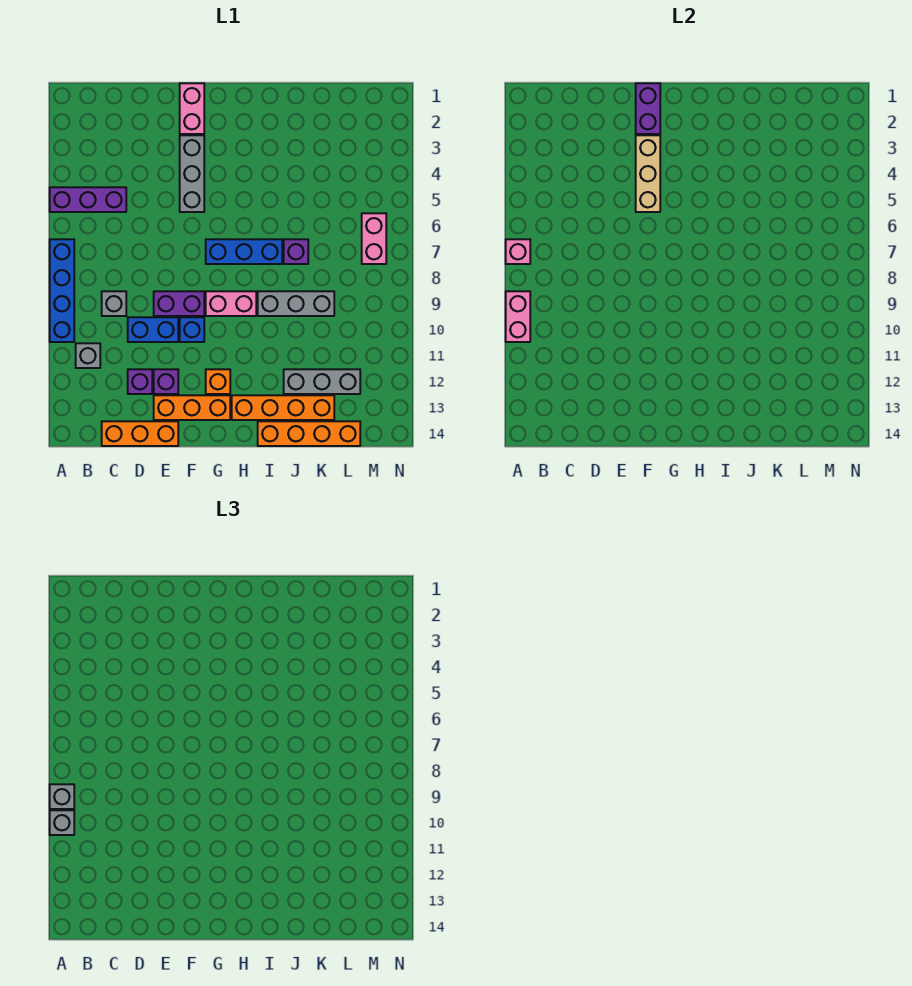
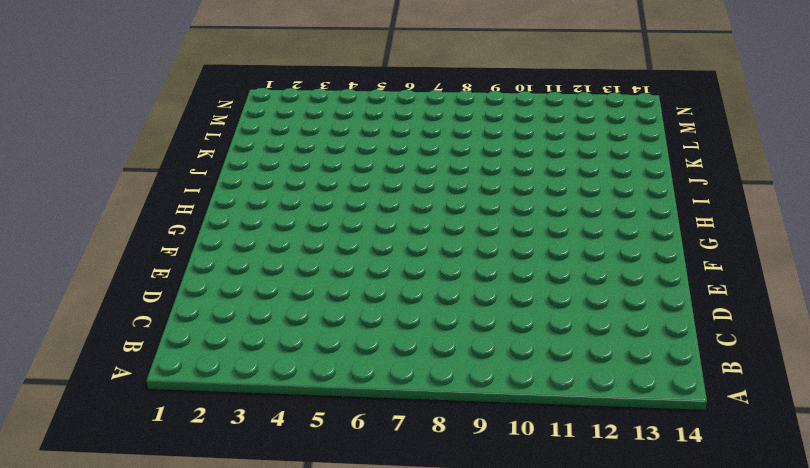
none -> purple 1x3 brick [50,187,126,212]
none -> blue 1x4 brick [50,239,74,342]
none -> grey 1x1 brick [76,343,100,368]

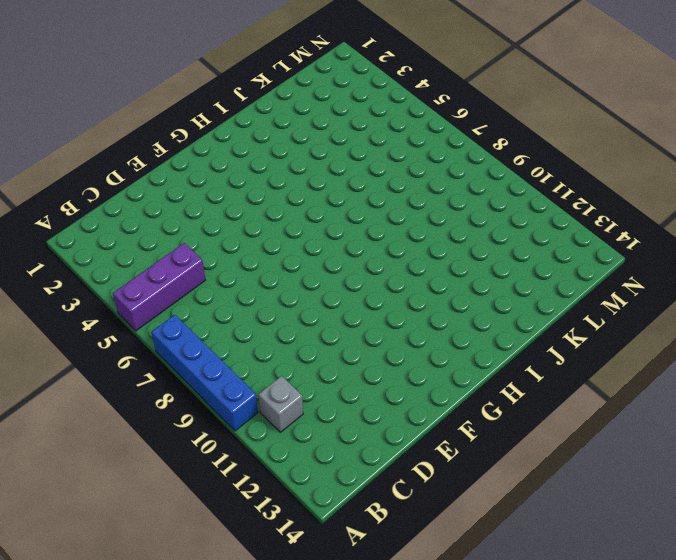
none -> grey 1x1 brick [102,291,126,316]
none -> orange 1x3 brick [102,421,178,446]
none -> blue 1x2 brick [128,317,178,342]

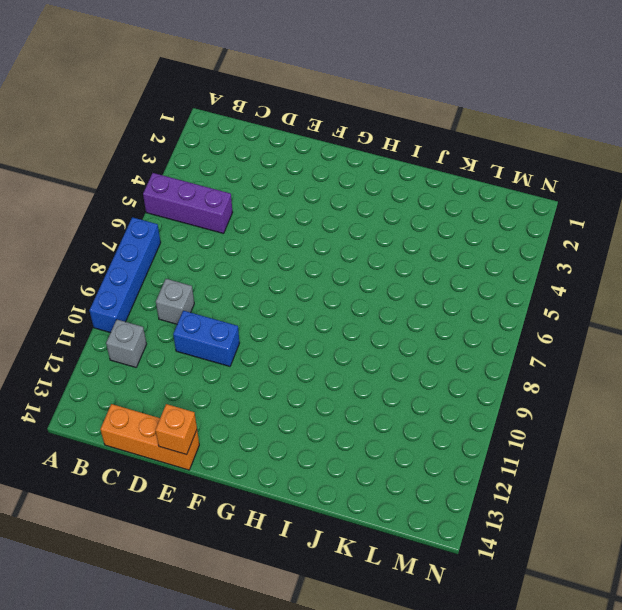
orange 1x1 brick [155,404,197,455] -> orange 1x1 brick moved to [206,369,230,394]
none -> purple 1x1 brick [128,369,152,394]
none -> purple 1x2 brick [154,291,204,316]
none -> purple 1x1 brick [154,369,178,394]

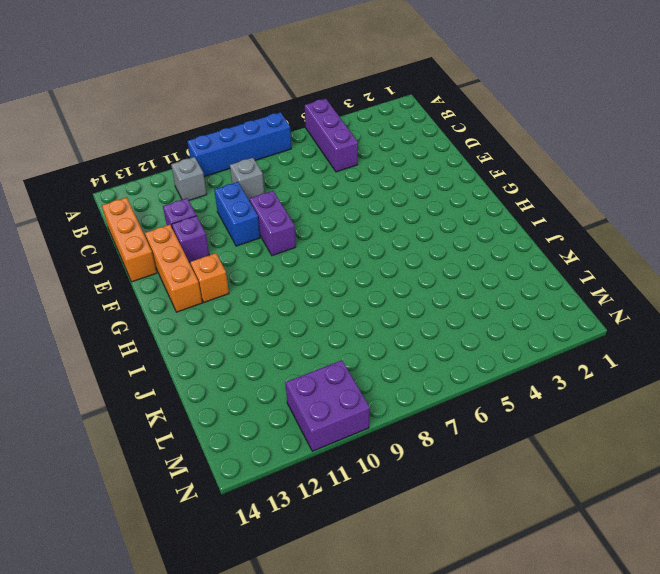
purple 2x2 brick [286,360,370,451] -> none
none -> pink 1x2 brick [180,83,204,134]
none -> grey 1x3 brick [180,135,204,212]
none -> blue 1x1 brick [180,317,204,342]

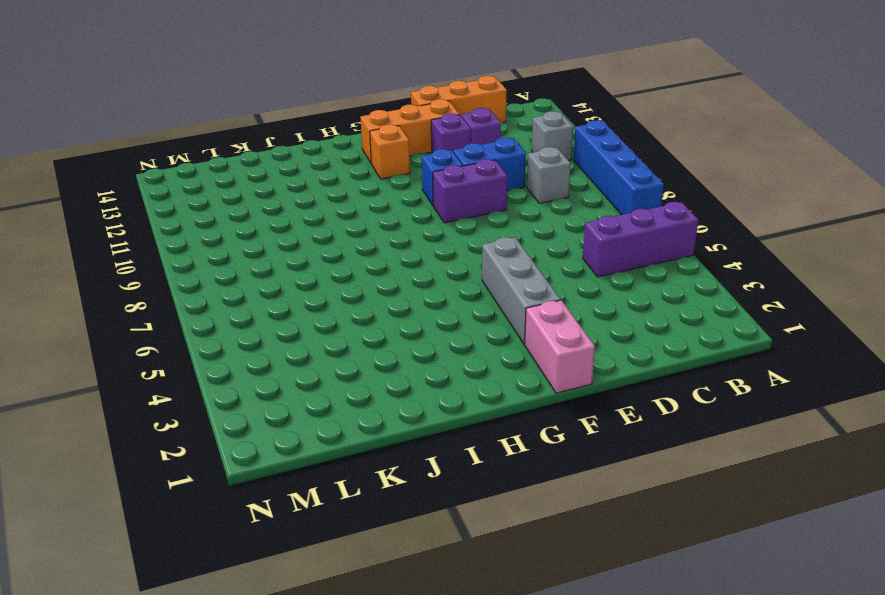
none -> blue 1x3 brick [206,239,282,264]
none -> pink 1x2 brick [206,291,256,316]
none -> orange 1x4 brick [232,395,334,420]

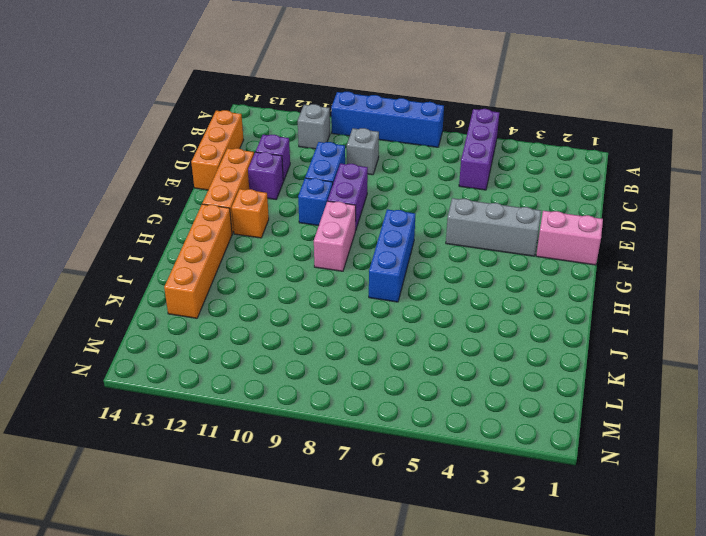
none -> grey 1x3 brick [258,291,334,316]
none -> orange 1x4 brick [258,421,360,446]
none -> purple 1x1 brick [284,239,308,264]

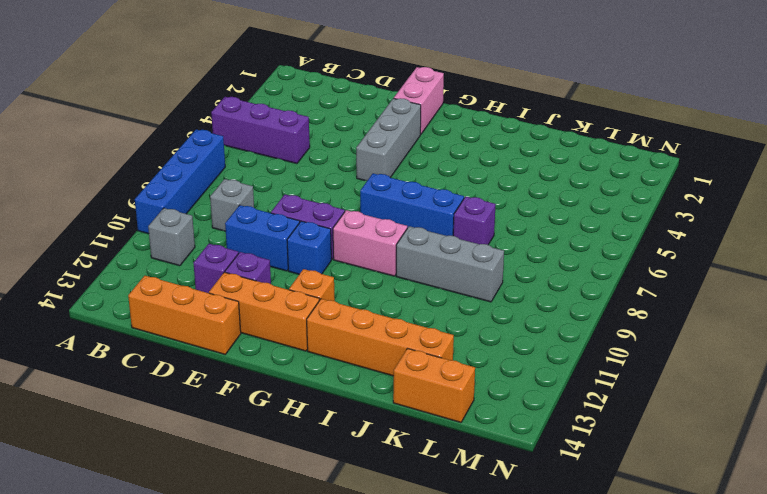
orange 1x2 brick [393,349,475,422] -> orange 1x4 brick [258,421,360,446]
none -> grey 1x3 brick [284,369,360,394]
none -> pink 1x2 brick [362,213,386,264]
none -> pink 1x1 brick [506,239,530,264]

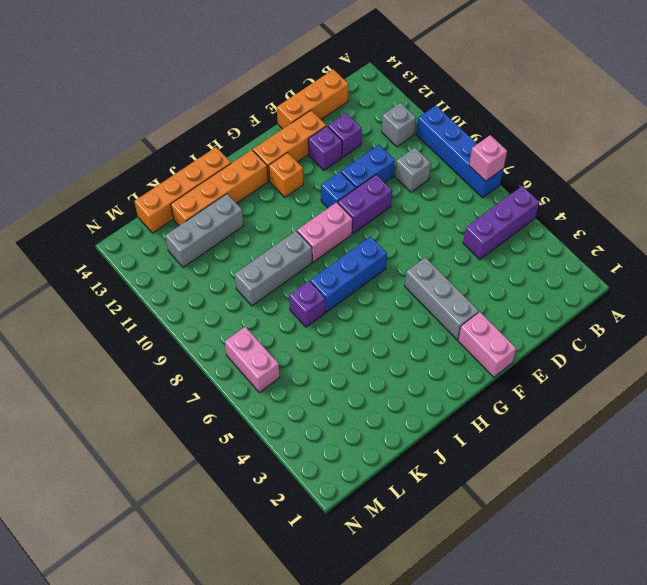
none -> pink 1x2 brick [506,291,530,342]
none -> purple 1x2 brick [636,83,660,134]
none -> tan 1x3 brick [636,135,660,212]

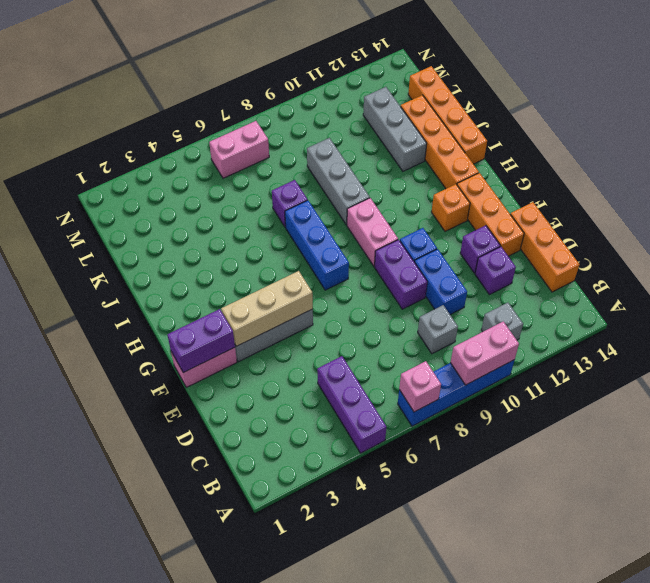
none -> grey 1x1 brick [50,784,74,809]
none -> grey 1x1 brick [50,810,74,835]

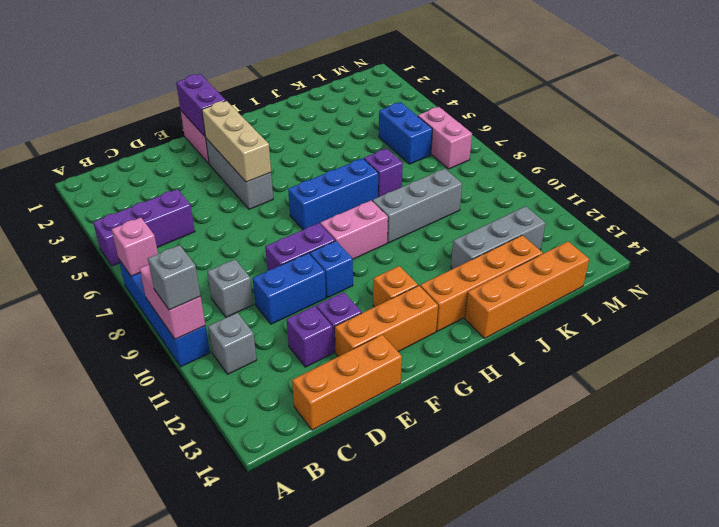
blue 1x2 brick [379,102,432,164] -> none
none -> grey 1x1 brick [50,784,74,809]

